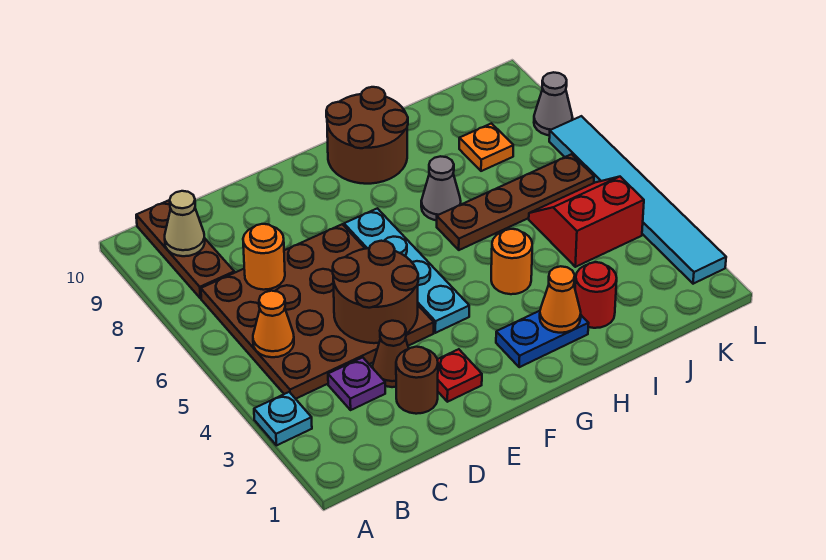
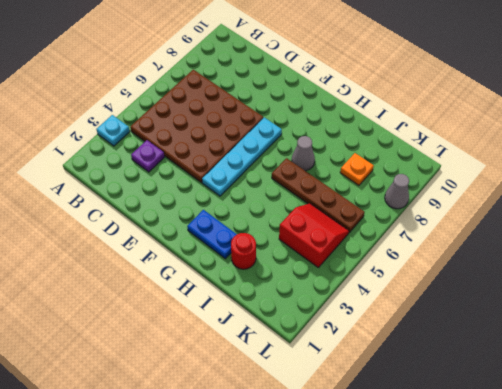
none -> brown 1x3 plate [136,200,234,298]
none -> brown 1x1 round brick [396,347,438,414]
none -> brown 1x1 cone [373,321,409,387]

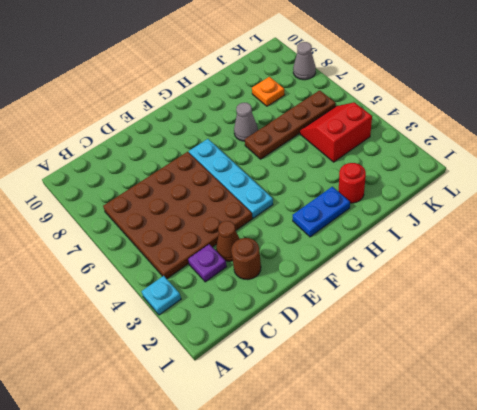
none -> brown 1x3 plate [136,200,234,298]
none -> red 1x1 plate [437,349,482,402]
none -> brown 2x2 round brick [326,87,408,184]

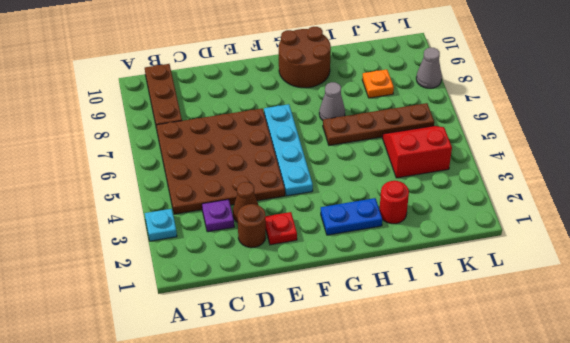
none -> orange 1x1 round brick [491,229,532,294]
none -> cyan 1x6 tile [549,116,726,284]
none -> orange 1x1 cone [253,291,294,357]

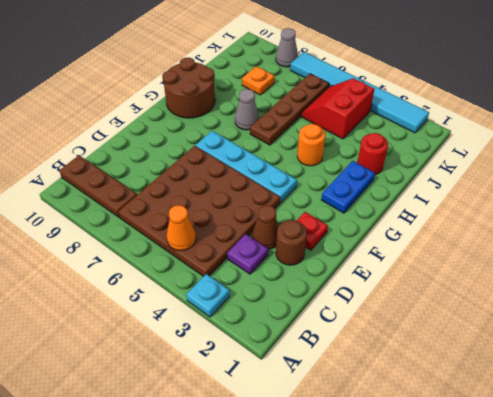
none -> tan 1x1 cone [165,191,205,256]
none -> orange 1x1 round brick [243,224,285,290]
none -> brown 2x2 round brick [333,241,418,343]

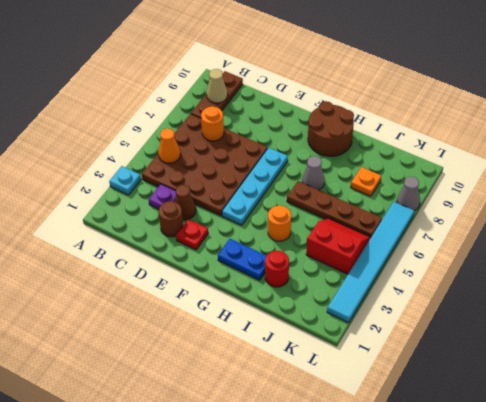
none -> brown 2x2 round brick [333,241,418,343]
none -> orange 1x1 cone [540,266,581,333]

